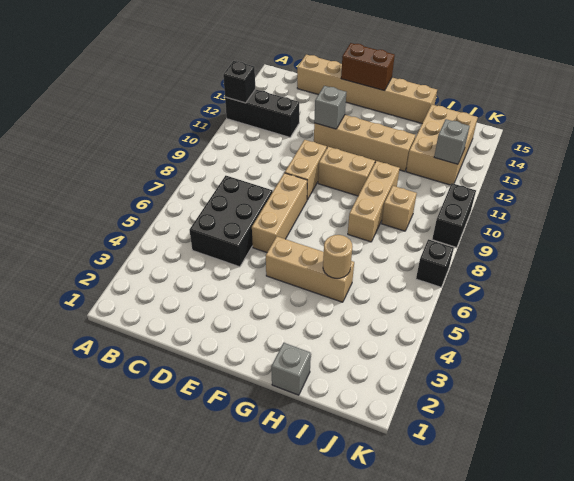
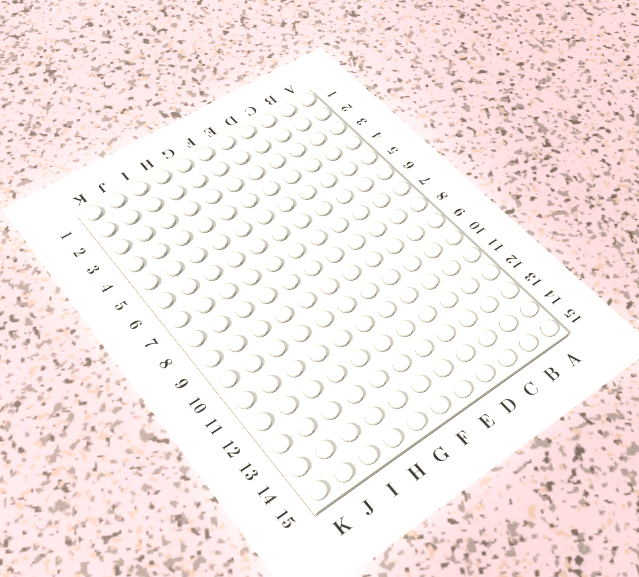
none -> black 1x3 brick [225,89,299,137]
none -> black 2x3 brick [190,176,273,267]
none -> tan 1x6 brick [297,55,437,123]

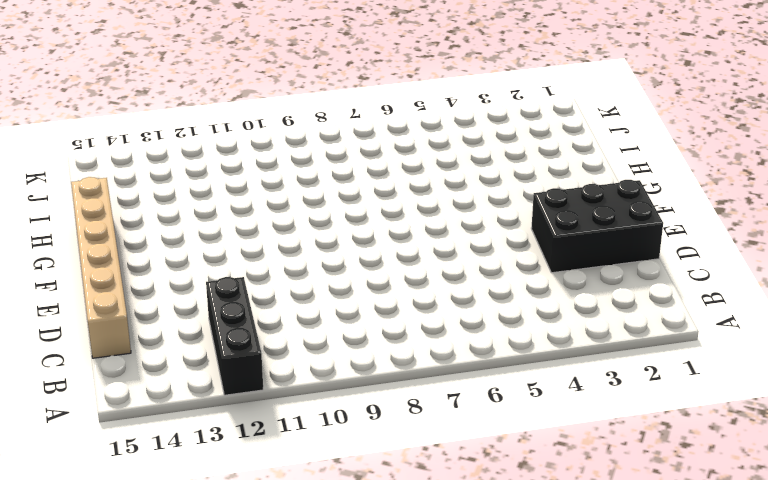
black 2x3 brick [531,180,663,273] -> black 2x3 brick moved to [190,176,273,267]
none -> tan 1x3 brick [252,173,307,252]
none -> tan 1x2 brick [285,140,327,200]
none -> tan 1x4 brick [314,115,415,171]

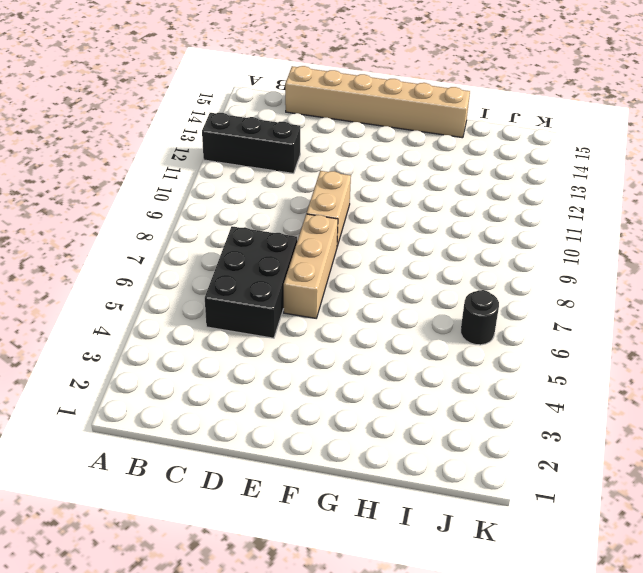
black 1x1 round brick [461,290,499,345] -> none
none -> tan 1x4 brick [314,115,415,171]
none -> tan 1x3 brick [266,237,354,302]
none -> tan 1x2 brick [318,147,375,196]

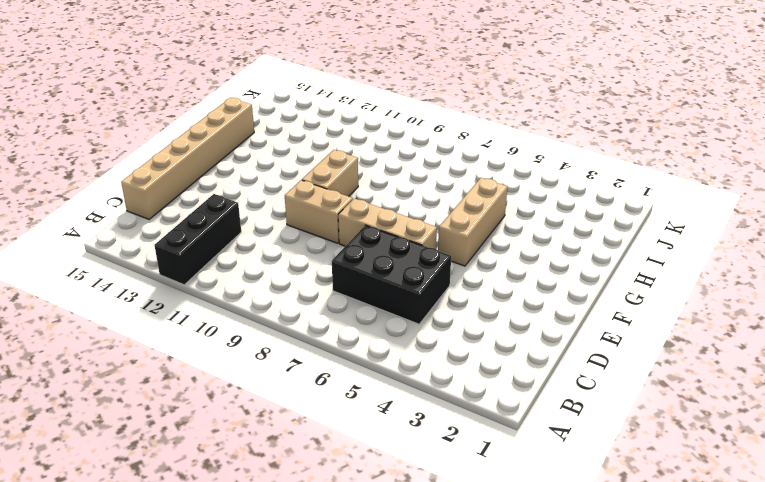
none -> tan 1x4 brick [314,115,415,171]
none -> grey 1x1 brick [271,343,311,395]
none -> tan 1x3 brick [348,161,400,242]

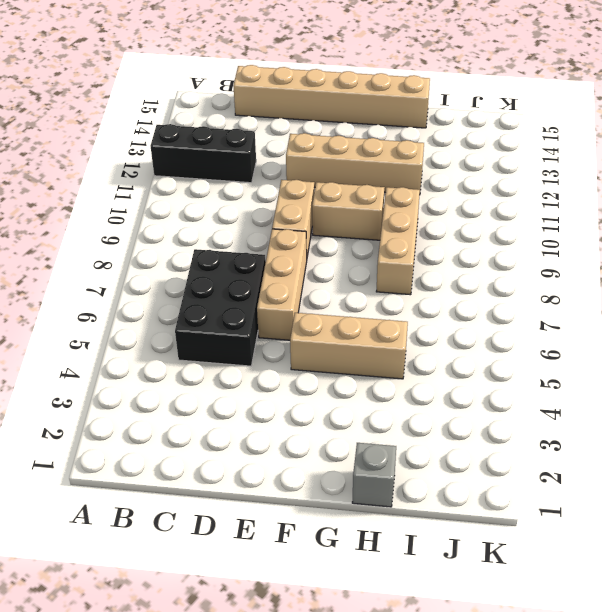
none -> tan 1x1 brick [382,186,417,231]
none -> tan 2x3 brick [406,105,478,185]
none -> black 1x1 brick [416,239,454,287]

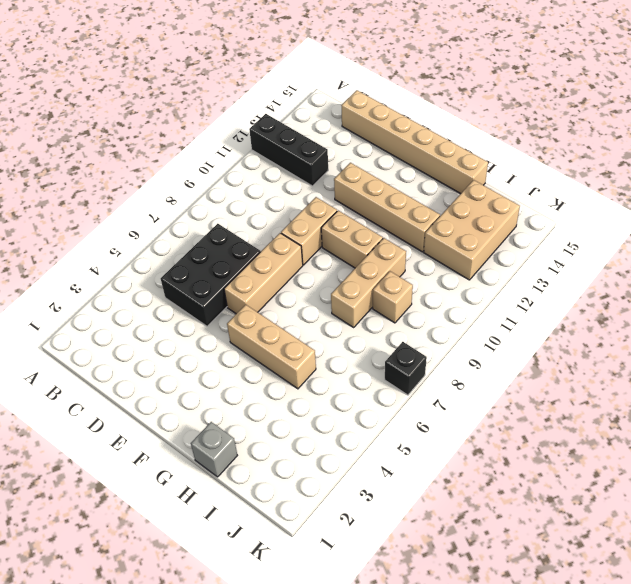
none -> black 1x2 brick [432,183,476,248]
none -> black 1x1 brick [223,61,255,103]
none -> grey 1x1 brick [314,86,346,129]

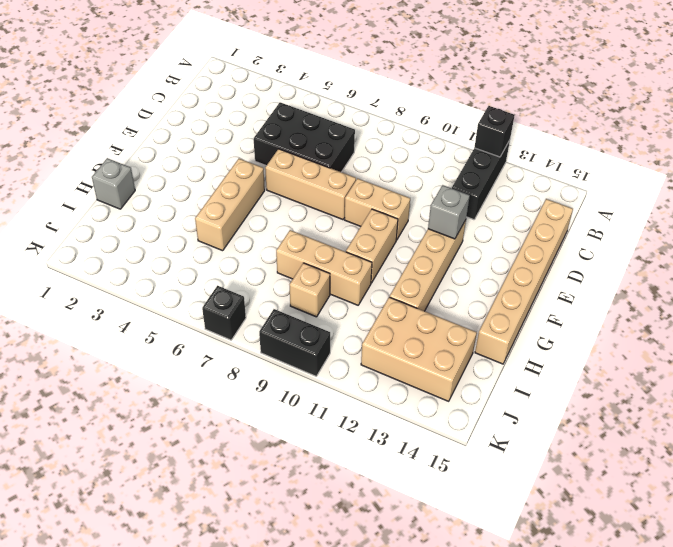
none -> brown 1x2 brick [341,43,395,91]
none -> tan 1x1 round brick [323,235,353,278]
none -> grey 1x1 brick [434,119,470,164]

